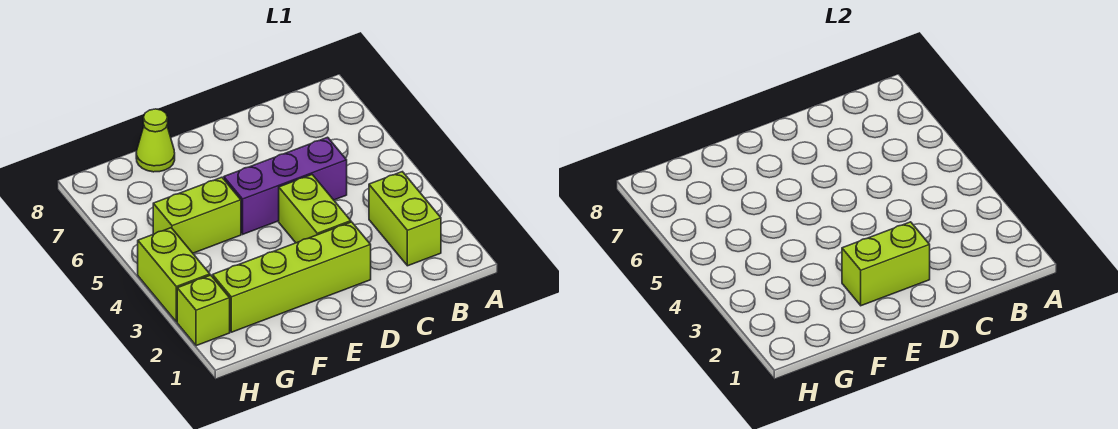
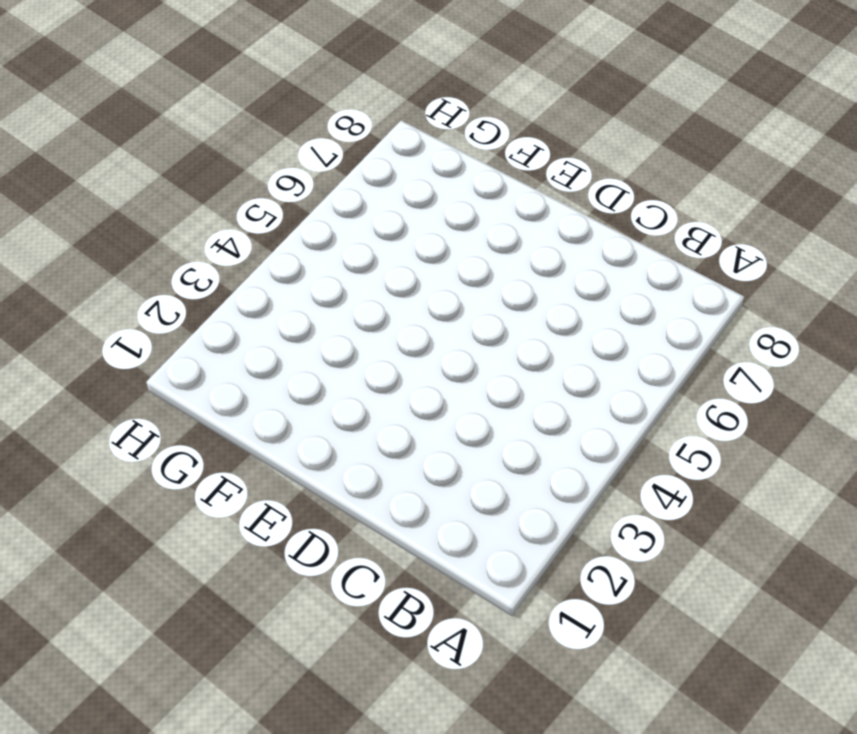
none -> lime 1x2 brick [369,172,441,266]
none -> purple 1x3 brick [224,137,347,234]

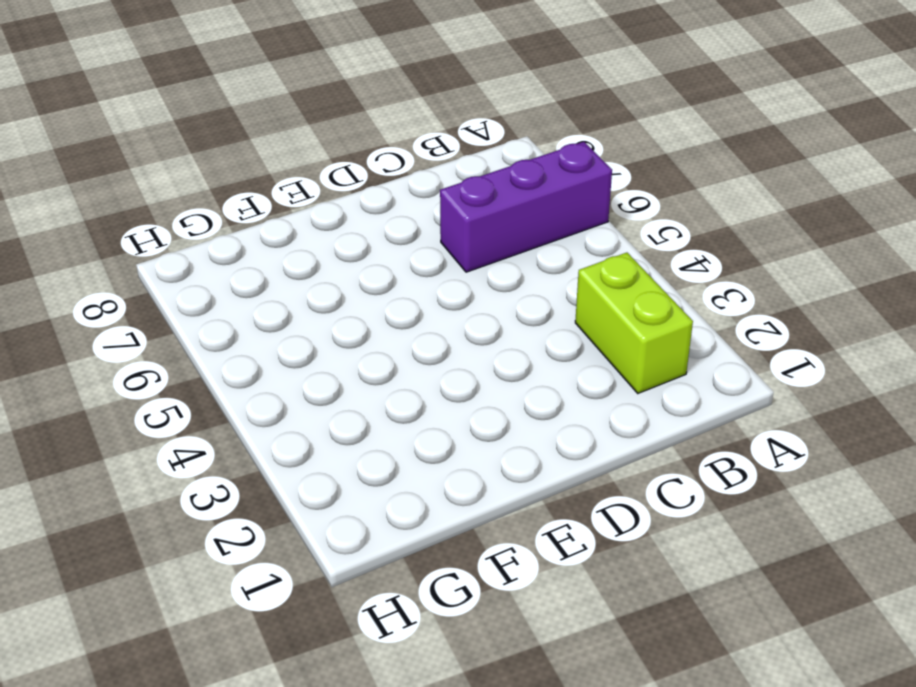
purple 1x3 brick [440,142,612,272] -> purple 1x3 brick moved to [224,137,347,234]
none -> lime 1x4 brick [213,222,371,332]
none -> lime 1x2 brick [279,175,351,243]

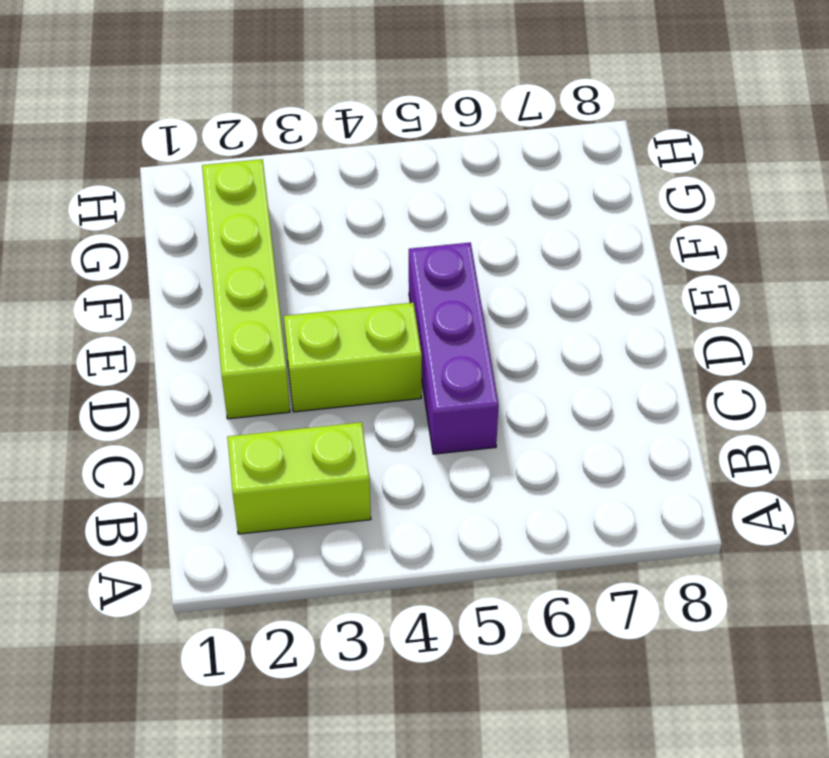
none -> lime 1x2 brick [153,177,241,253]
none -> lime 1x1 cone [136,109,175,172]

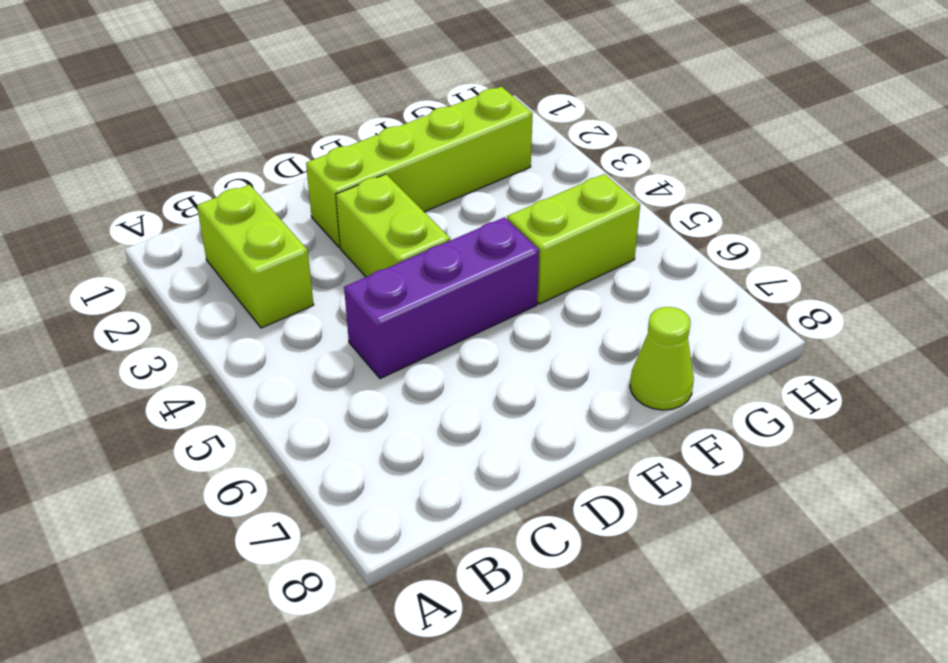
none -> lime 1x1 brick [177,275,230,346]
none -> lime 1x2 brick [138,228,210,322]

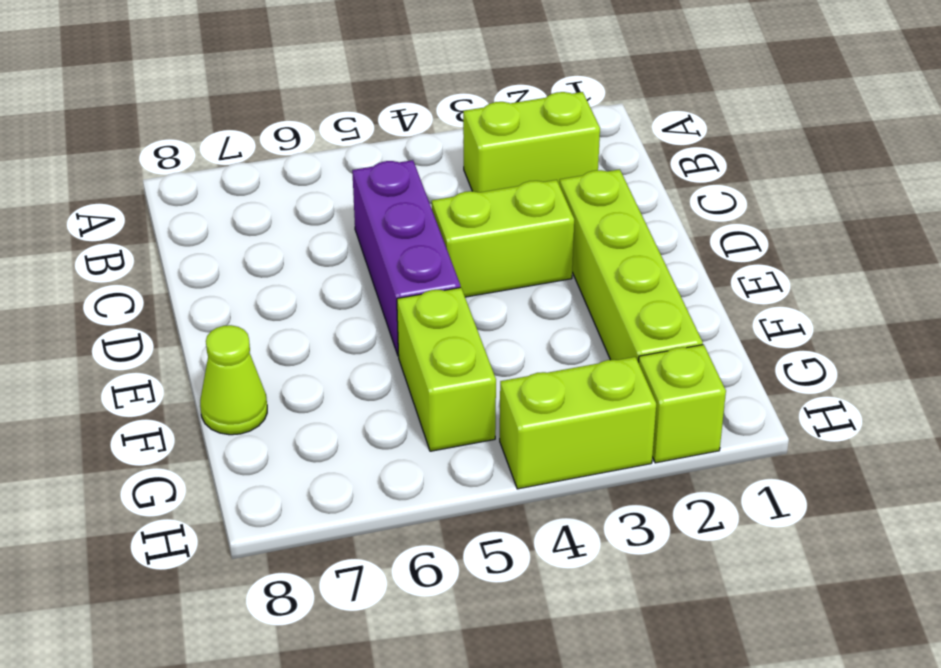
none -> lime 1x2 brick [842,222,930,306]

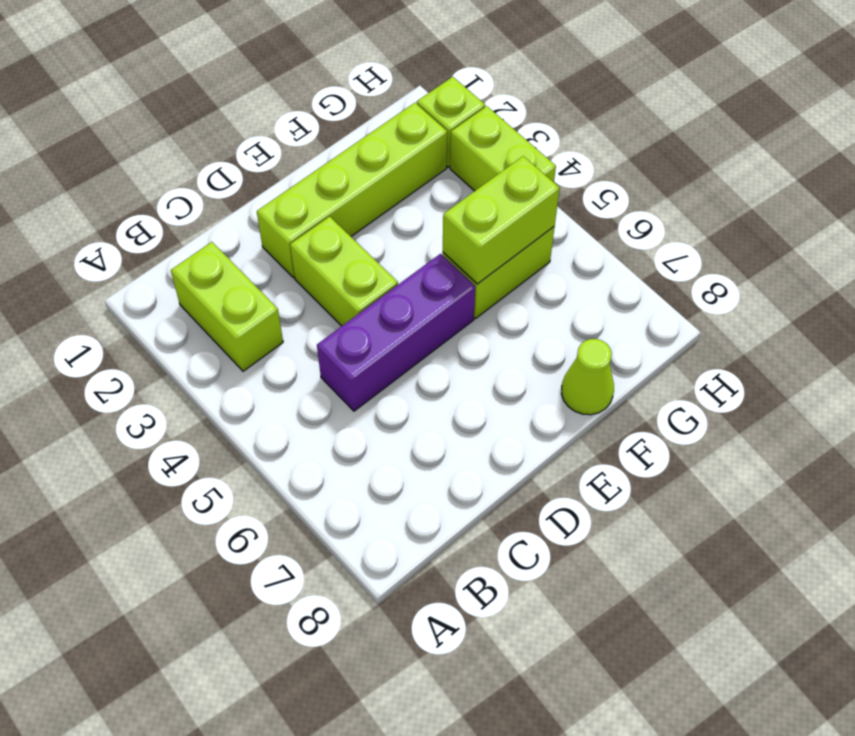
lime 1x2 brick [443,156,560,284] -> lime 1x2 brick moved to [842,222,930,306]

